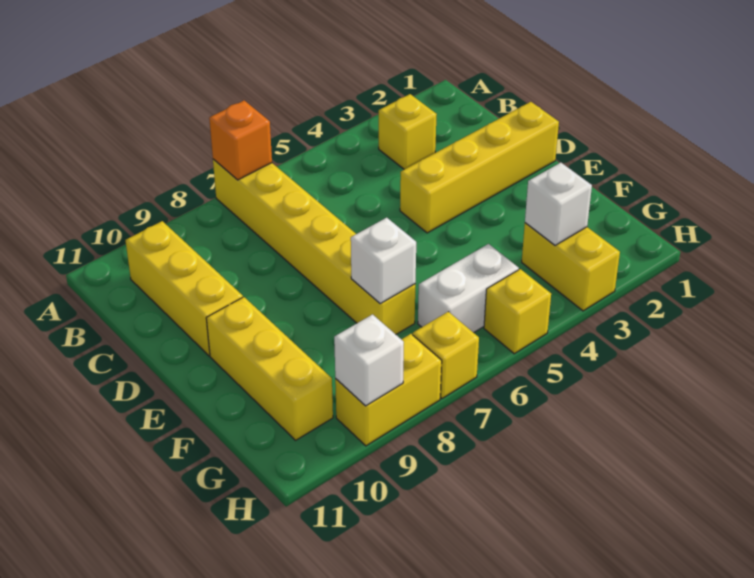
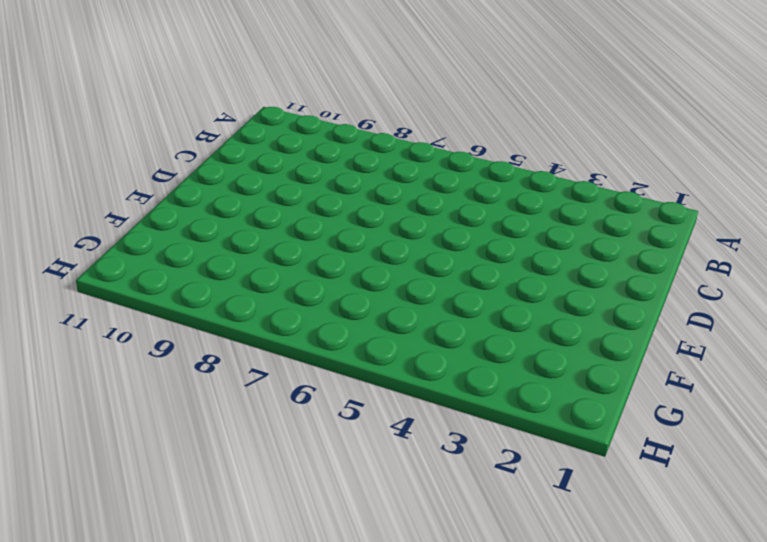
none -> yellow 1x6 brick [213,159,415,334]
none -> yellow 1x1 brick [379,94,437,169]
none -> yellow 1x3 brick [125,221,243,356]

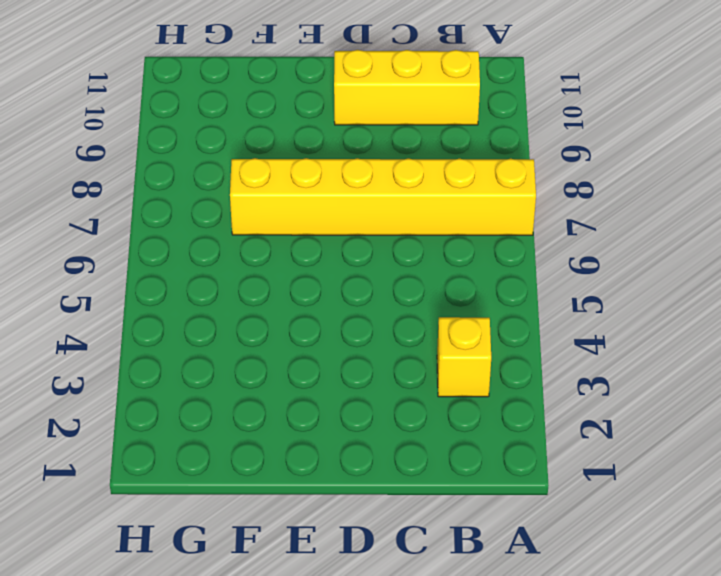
none -> yellow 1x4 brick [400,102,559,233]
none -> yellow 1x3 brick [206,297,333,440]
none -> yellow 1x2 brick [522,223,620,311]

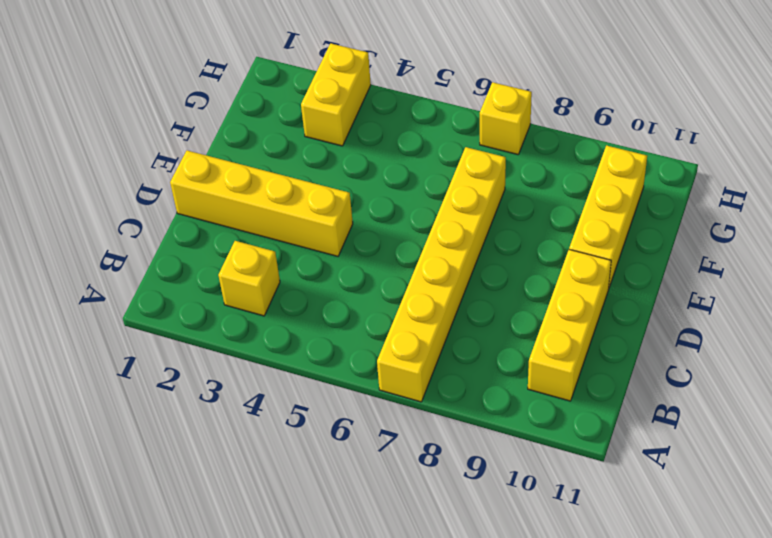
none -> white 1x2 brick [418,244,519,333]
none -> yellow 1x1 brick [484,269,551,354]
none -> yellow 1x2 brick [335,334,442,446]

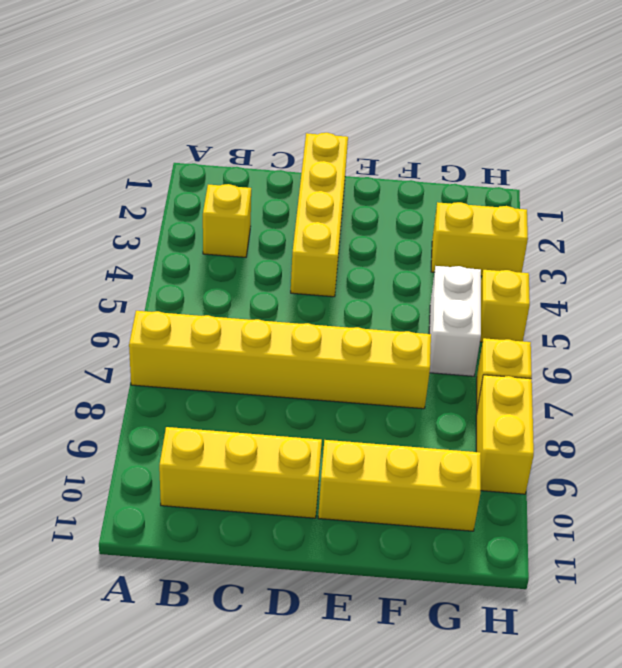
none -> orange 1x1 brick [209,100,272,180]
none -> white 1x1 brick [351,218,416,304]
none -> white 1x1 brick [525,163,592,245]

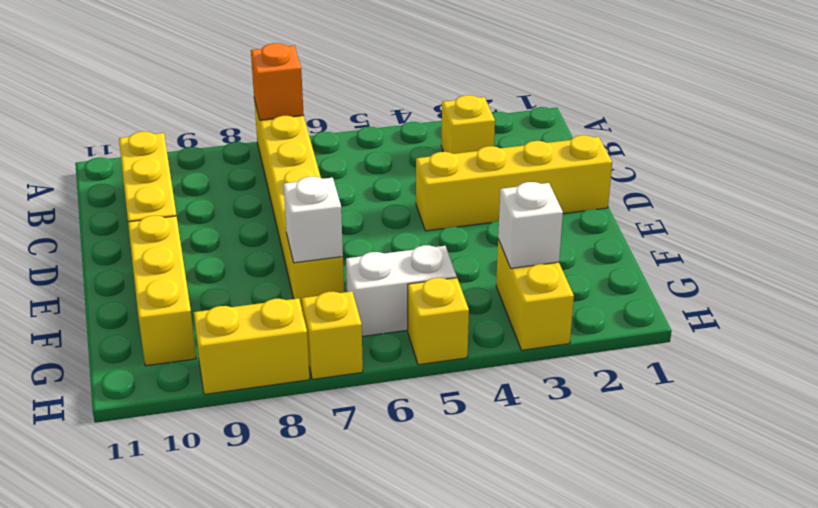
none -> white 1x1 brick [334,314,404,406]

